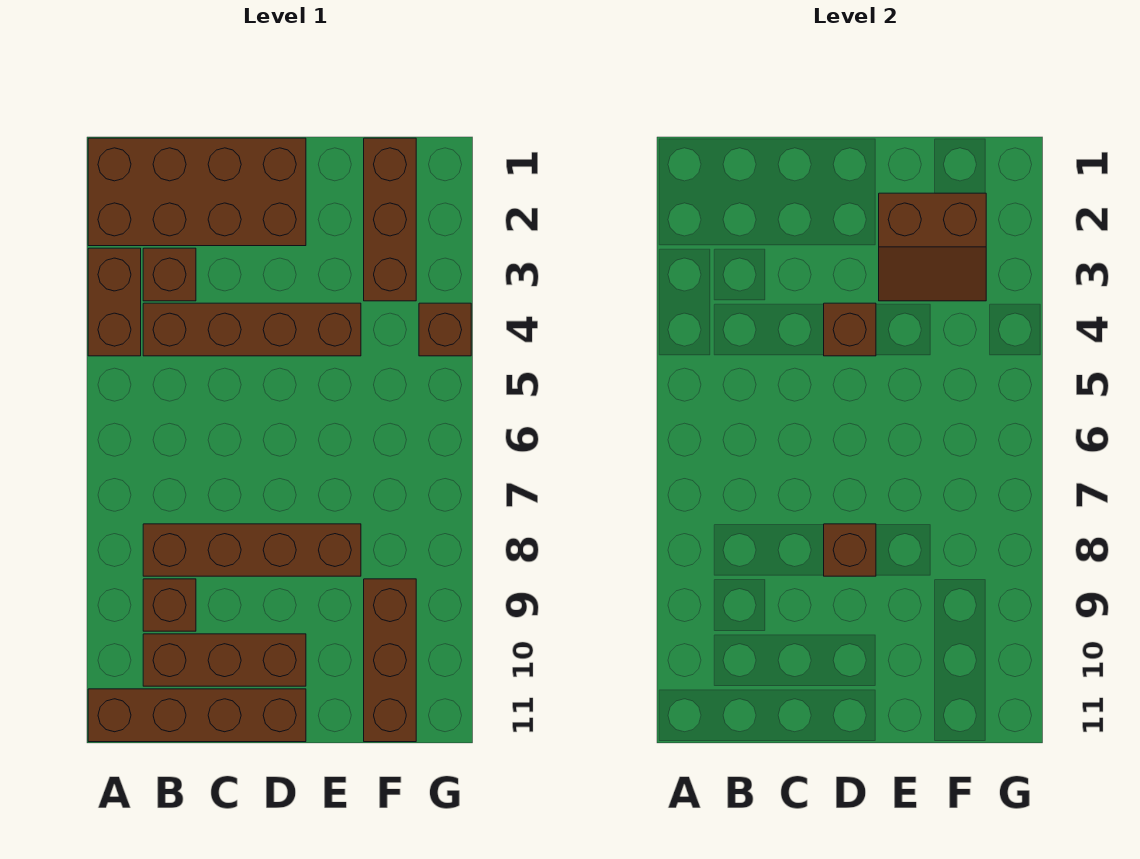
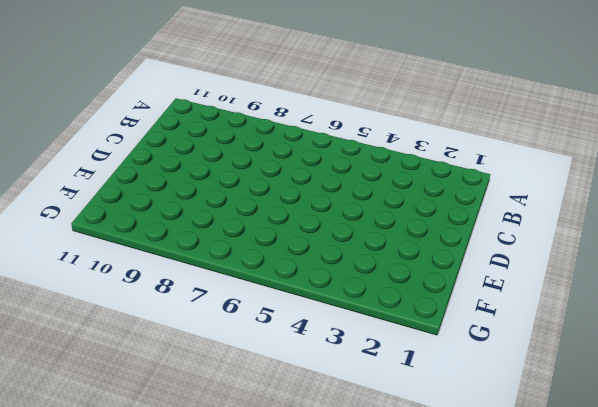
none -> brown 2x4 brick [88,138,306,246]
none -> brown 1x2 brick [88,248,141,356]
none -> brown 1x4 brick [88,689,306,742]

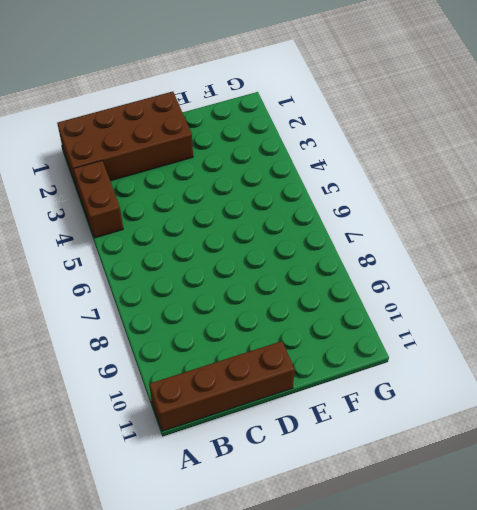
none -> brown 1x1 brick [143,248,196,301]
none -> brown 1x4 brick [143,303,361,356]
none -> brown 1x4 brick [143,524,361,576]

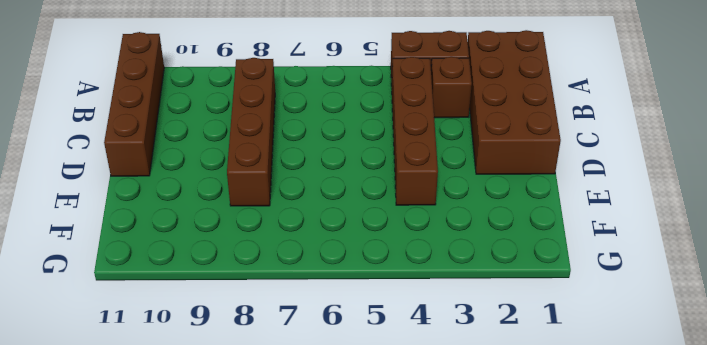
none -> brown 1x1 brick [143,579,196,631]
none -> brown 1x3 brick [143,634,306,686]
none -> brown 1x3 brick [364,138,416,301]

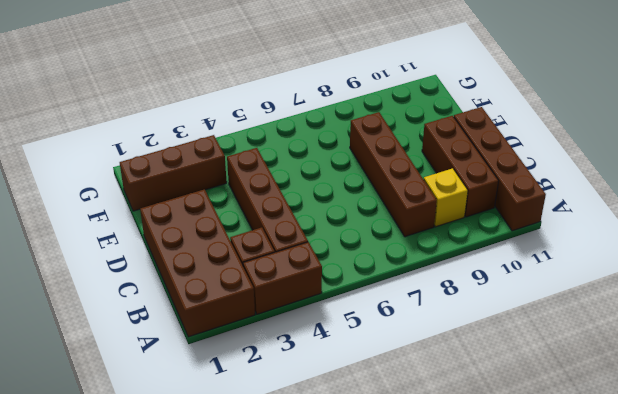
yellow 1x1 brick [424,168,468,227] -> brown 1x1 brick [143,579,196,631]
none -> brown 1x3 brick [364,579,416,742]
none -> brown 1x1 brick [419,303,471,356]
none -> brown 1x1 brick [824,303,876,356]

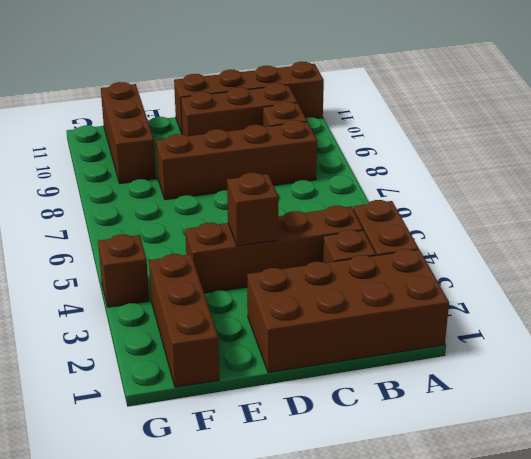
none -> brown 1x1 brick [824,524,876,576]
none -> brown 2x2 slope [879,193,986,301]

